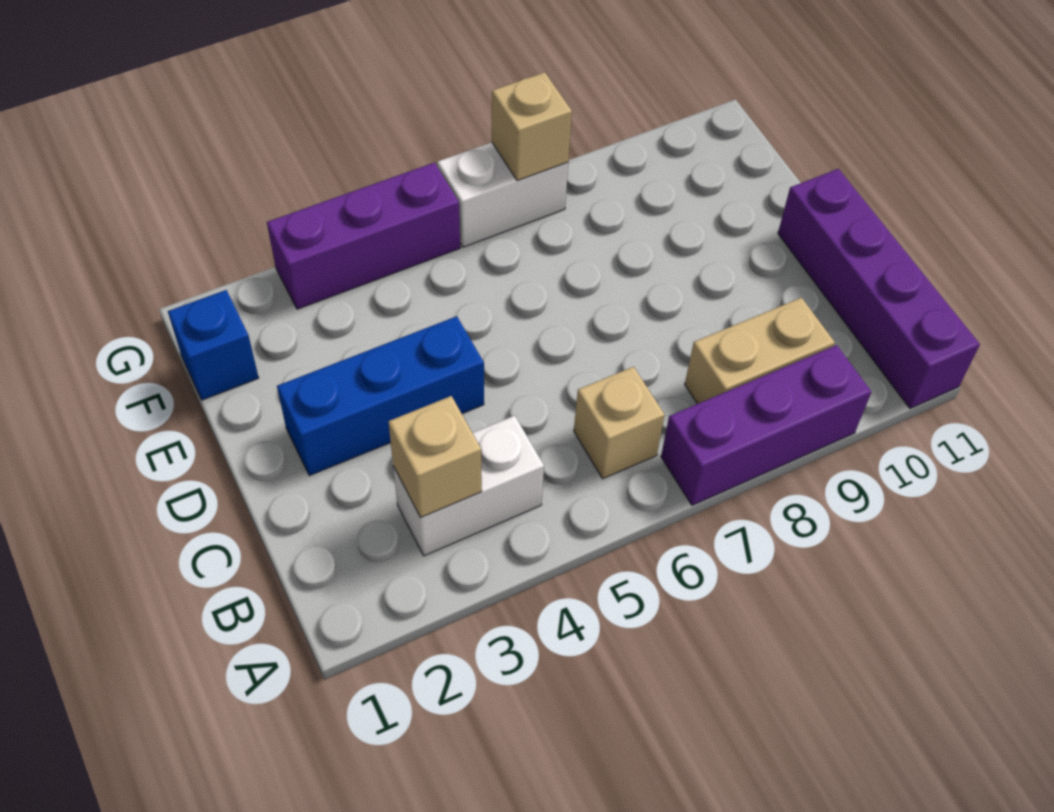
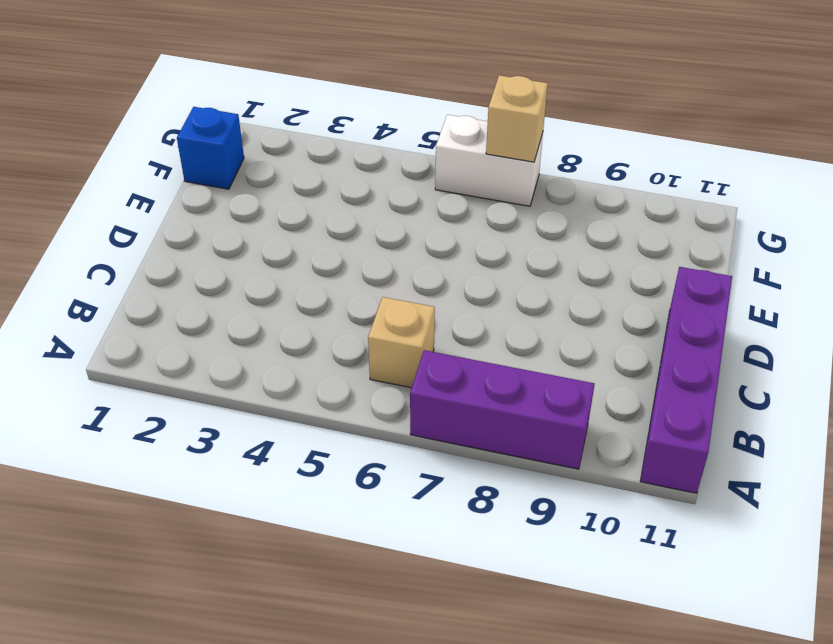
none -> white 1x2 brick [393,415,544,556]
none -> tan 1x2 brick [685,298,835,404]

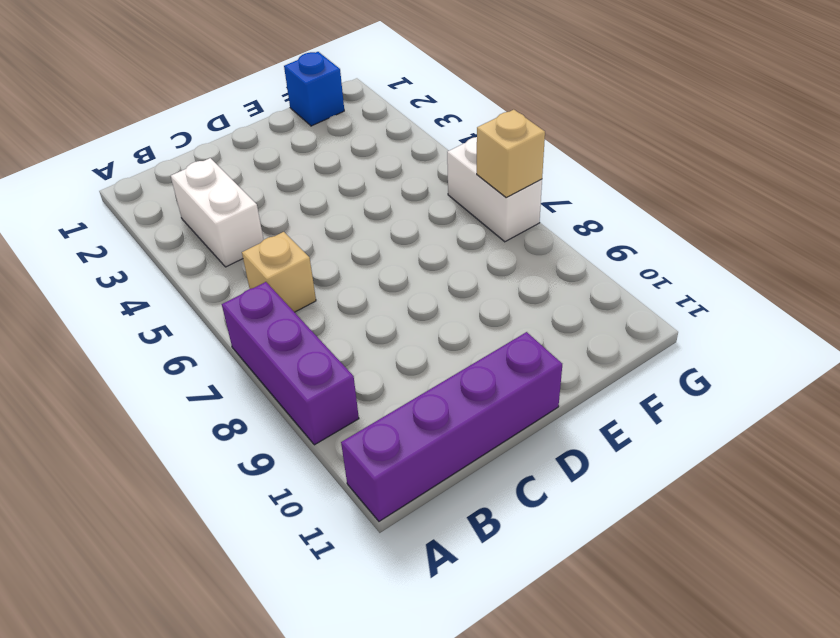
none -> tan 1x2 brick [685,298,835,404]
none -> blue 1x3 brick [277,316,484,476]

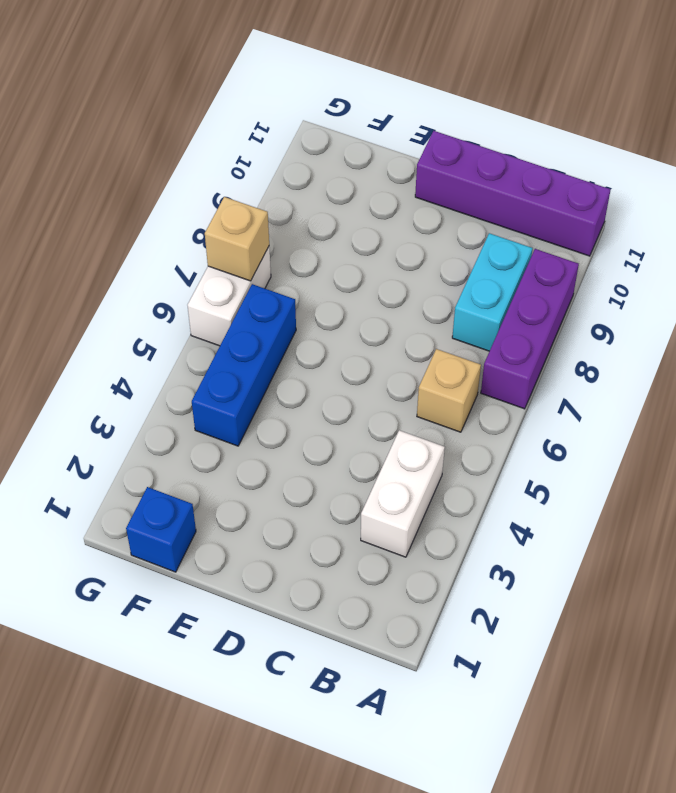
cyan 1x2 brick [452,233,533,351] -> tan 1x2 brick [685,298,835,404]
blue 1x3 brick [192,284,296,446] -> blue 1x3 brick moved to [277,316,484,476]
none -> purple 1x3 brick [267,163,460,309]
none -> tan 1x1 brick [388,396,482,518]

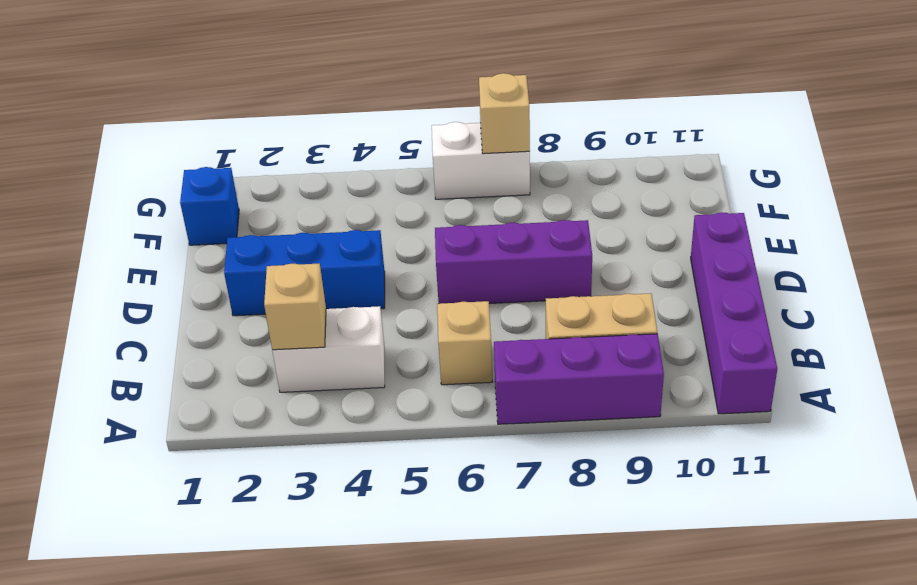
purple 1x3 brick [435,220,592,304] -> purple 1x3 brick moved to [267,163,460,309]

